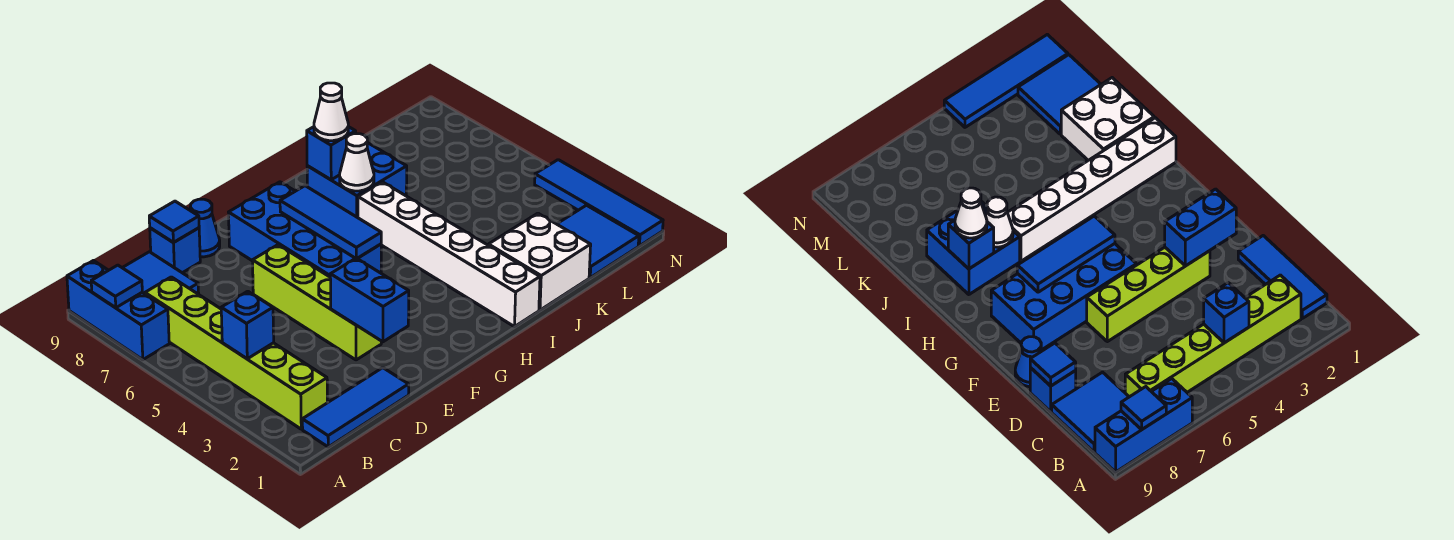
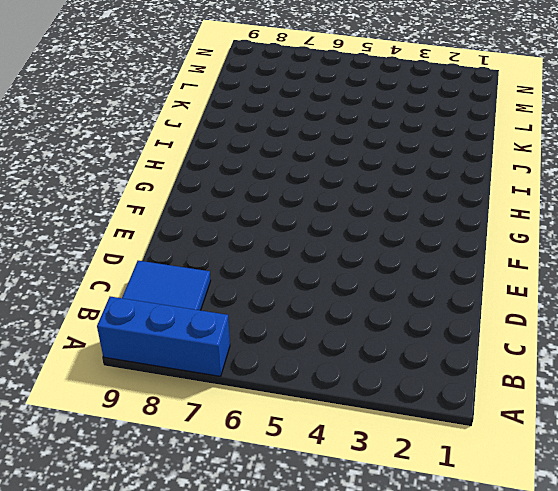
none -> blue 1x3 tile [302,368,409,447]
none -> lime 1x6 brick [145,277,328,429]
none -> blue 1x1 brick [150,228,200,273]

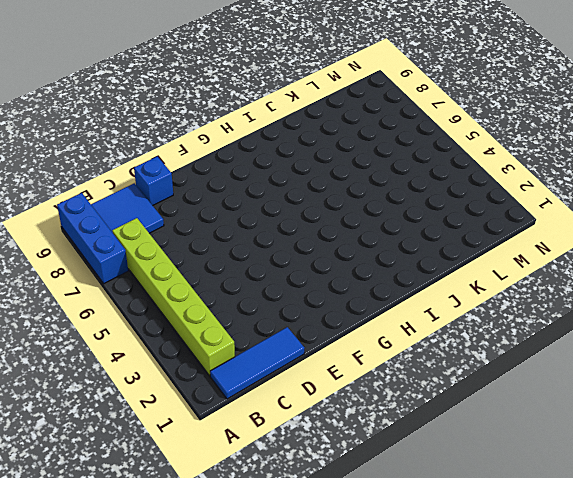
none -> lime 1x4 brick [253,245,381,360]
none -> blue 1x1 cone [190,199,220,257]
none -> blue 2x4 brick [229,182,381,277]

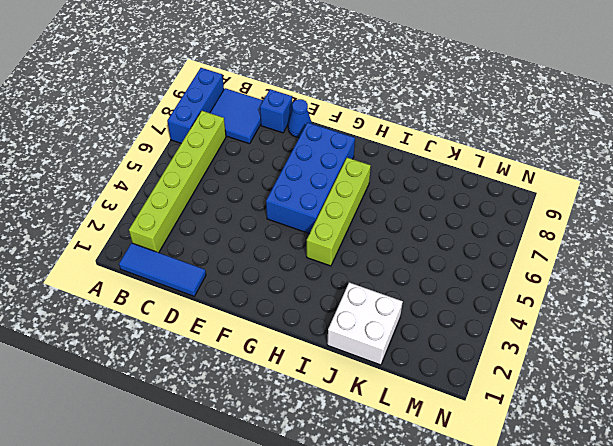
lime 1x4 brick [307,158,371,266] -> lime 1x4 brick moved to [253,245,381,360]
none -> white 1x6 brick [358,182,540,327]
none -> blue 2x2 brick [307,143,407,218]
none -> blue 2x2 tile [557,205,639,278]

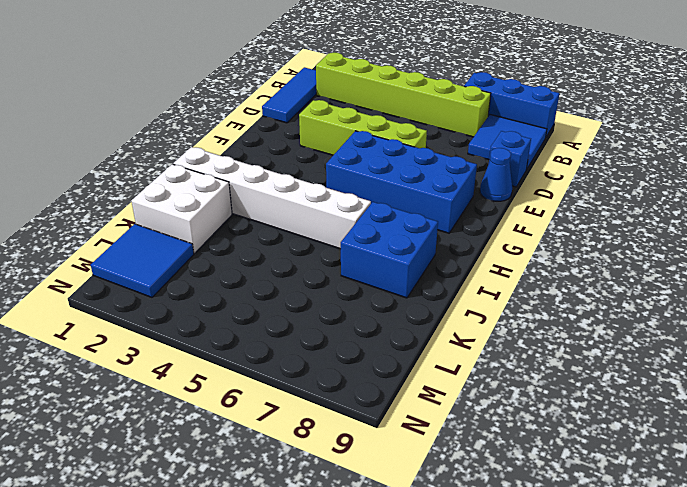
none -> blue 1x4 tile [535,160,663,246]
none -> blue 1x1 tile [91,265,142,308]
none -> blue 1x1 brick [221,291,274,359]

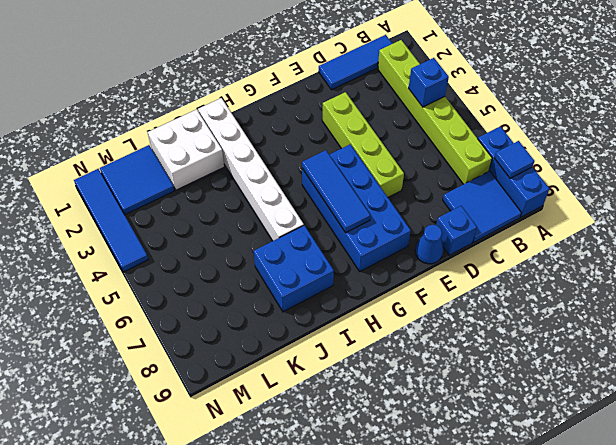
none -> blue 1x1 tile [149,201,199,243]
none -> blue 1x2 brick [330,258,409,342]
none -> white 1x1 cone [340,134,374,191]

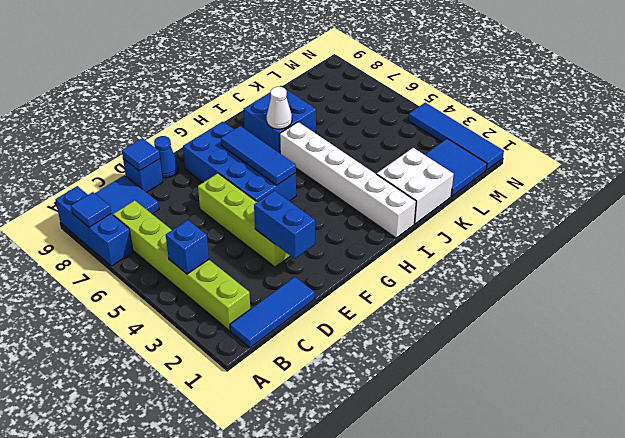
none -> blue 1x1 brick [307,127,356,180]
none -> white 1x1 cone [314,83,348,141]

